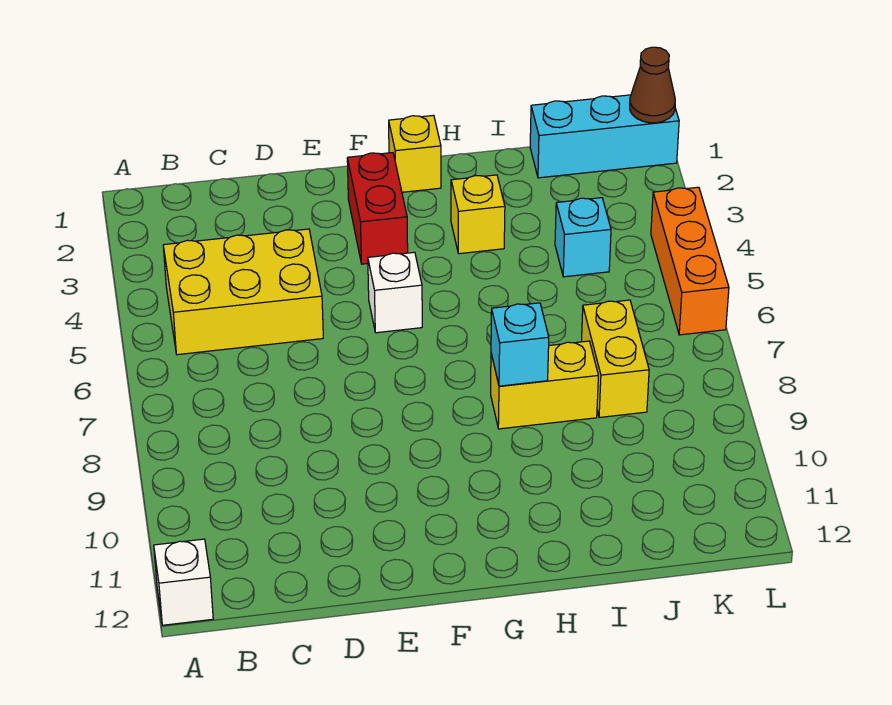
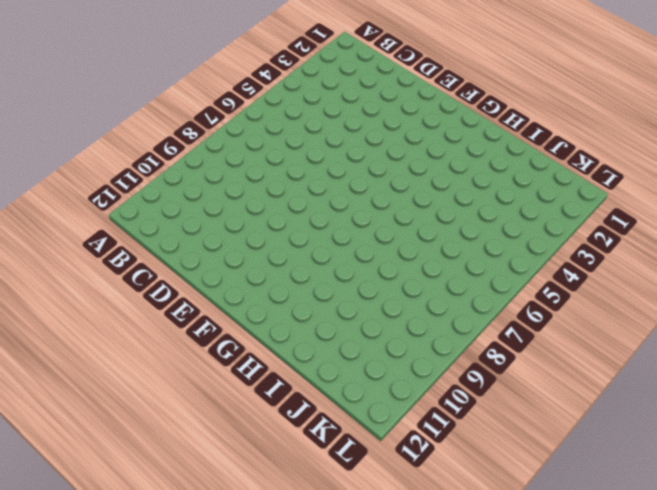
none -> white 1x1 brick [154,539,213,625]
none -> yellow 2x3 brick [163,229,323,355]
none -> red 1x2 brick [347,153,408,264]

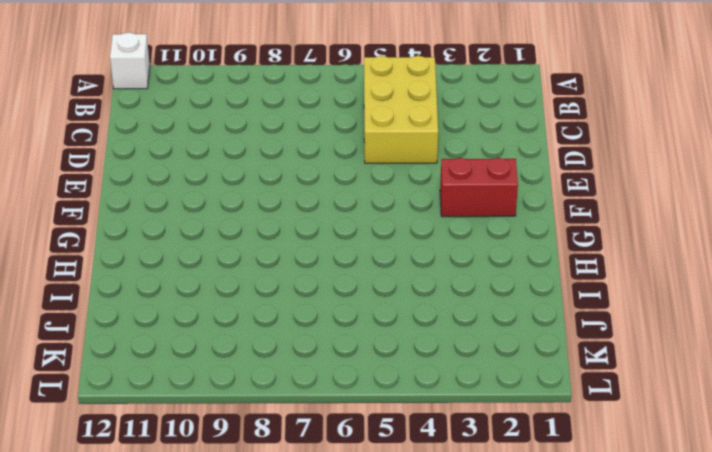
none -> white 1x1 brick [368,252,422,333]
none -> yellow 1x1 brick [389,115,441,192]
none -> yellow 1x1 brick [451,175,505,254]

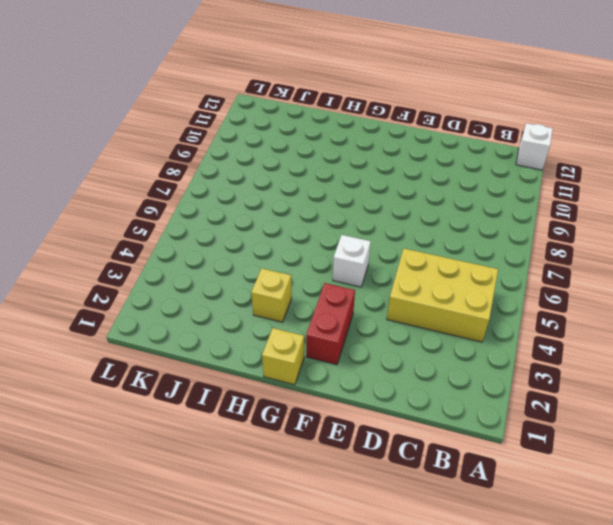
none -> yellow 1x2 brick [491,341,598,429]
none -> cyan 1x3 brick [530,95,679,178]
none -> cyan 1x1 brick [555,198,611,277]

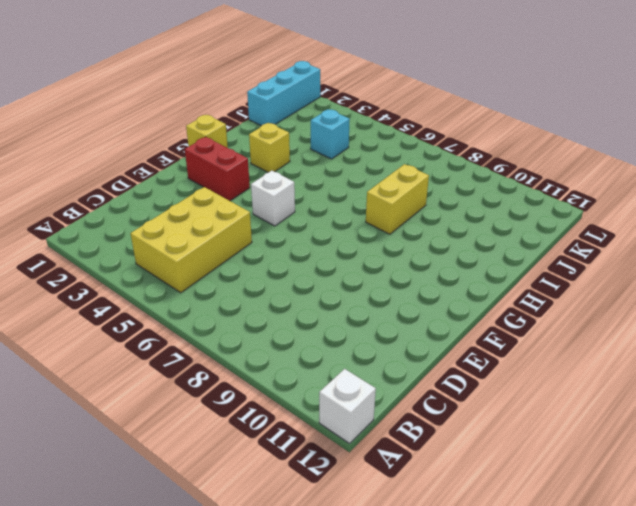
none -> yellow 1x2 brick [582,300,649,418]
none -> orange 1x3 brick [651,187,729,335]
none -> cyan 1x1 brick [491,303,549,386]

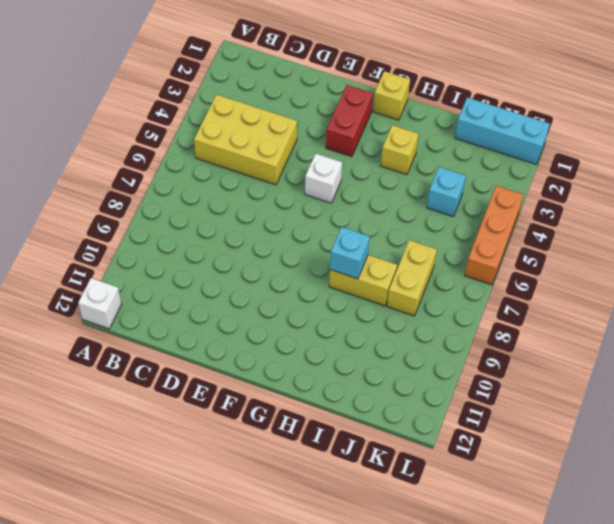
none -> brown 1x1 cone [630,47,675,123]

